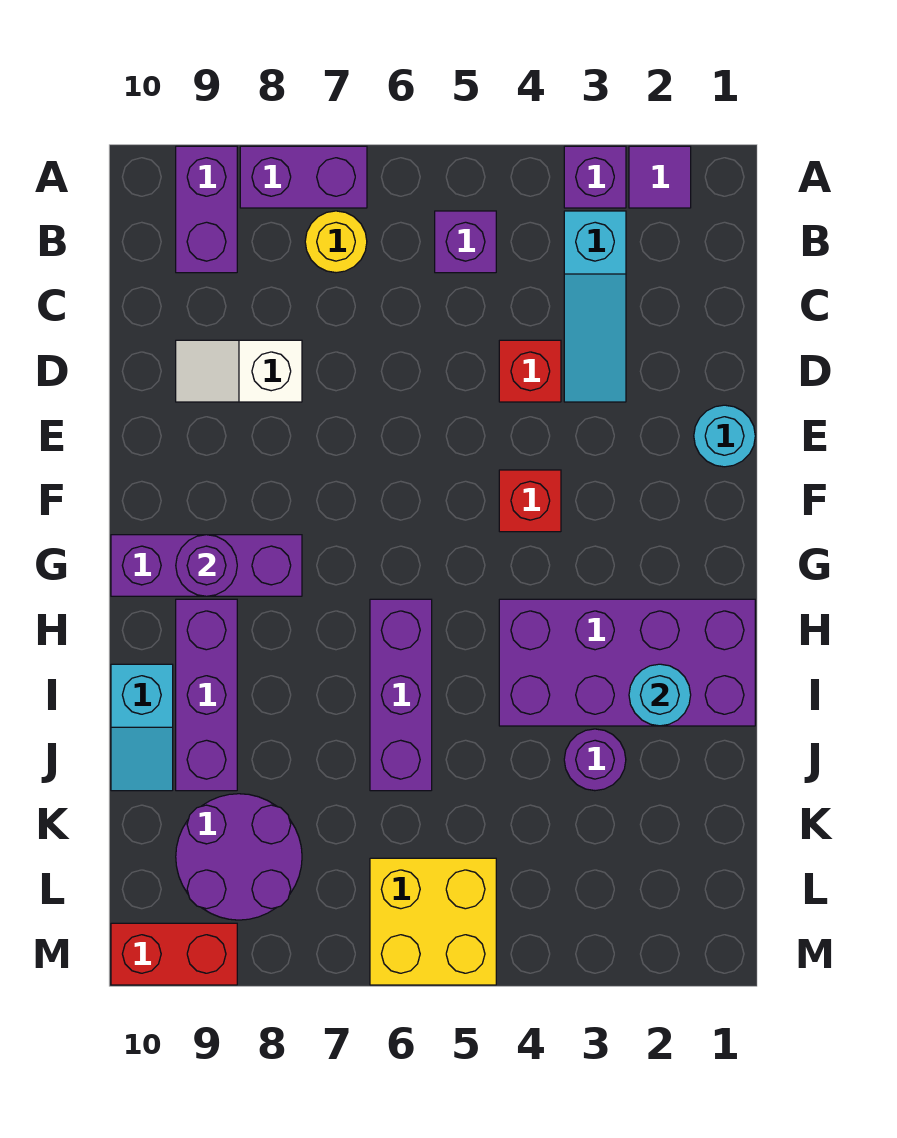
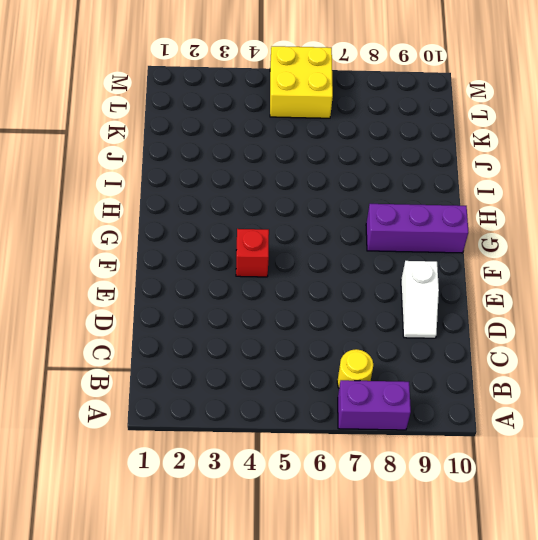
white 1x2 slope [401,261,439,338] -> white 1x2 slope turned to [176,340,302,402]
none -> purple 1x1 tile [629,146,691,208]
none -> purple 1x1 brick [564,146,626,208]
none -> purple 1x2 brick [176,146,237,273]

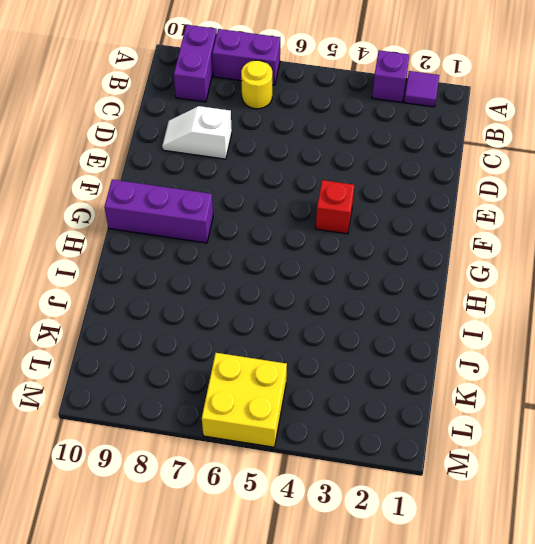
none -> cyan 1x3 slope [564,211,626,402]
none -> purple 1x1 brick [435,211,496,273]
none -> red 1x1 brick [499,340,561,402]

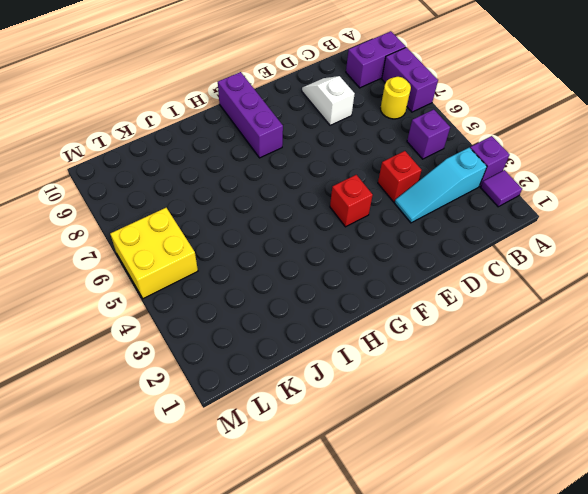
none -> cyan 1x1 round brick [694,405,755,467]
none -> purple 2x4 brick [499,599,755,726]
none -> purple 1x3 brick [370,599,432,791]

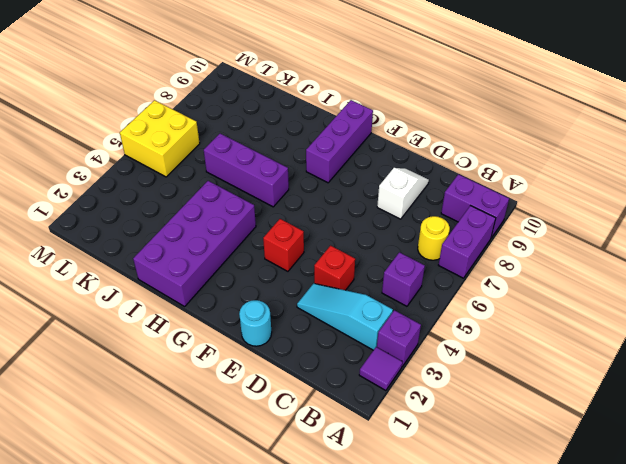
none -> purple 1x3 brick [176,599,237,791]
none -> cyan 1x2 slope [111,664,173,791]
none -> purple 1x1 round brick [564,729,626,791]

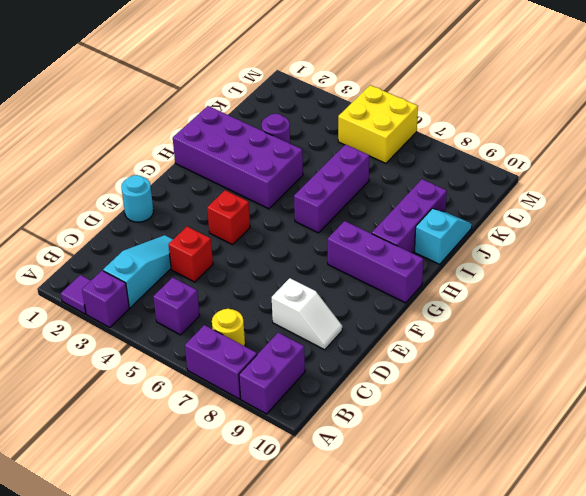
none -> purple 2x2 round brick [176,794,302,920]
none -> red 1x2 brick [111,923,237,985]
none -> purple 1x1 round brick [176,535,237,596]

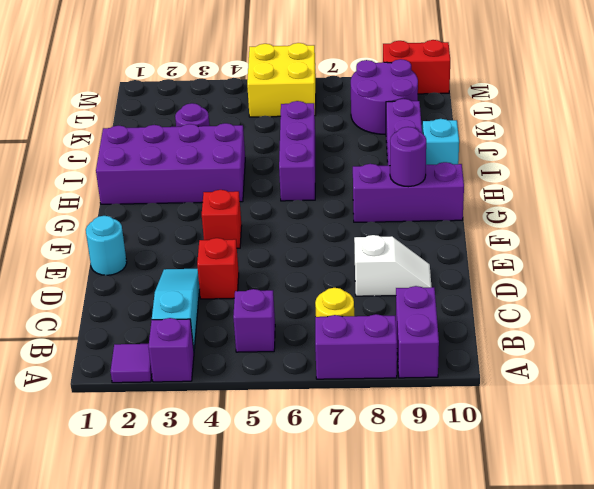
none -> cyan 1x1 round brick [629,664,691,726]

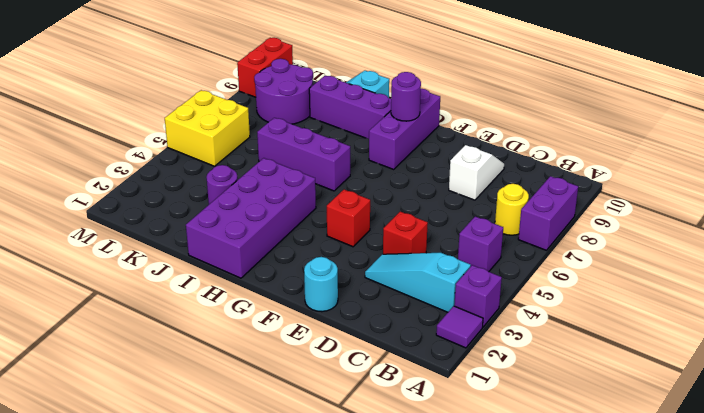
none -> purple 1x2 brick [176,146,237,273]
none -> cyan 1x1 round brick [629,664,691,726]

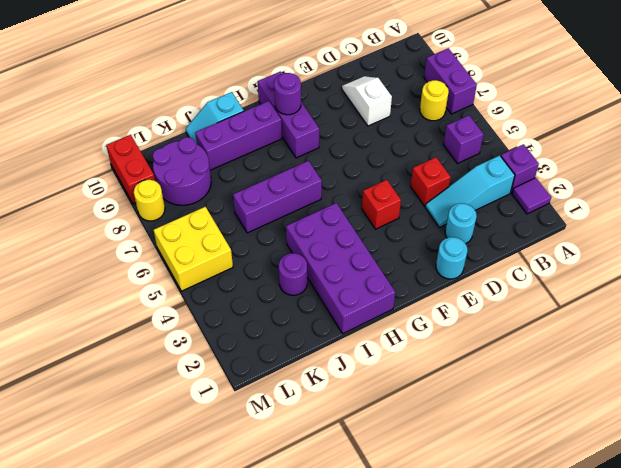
cyan 1x1 round brick [445,203,477,244] -> cyan 1x1 round brick moved to [629,664,691,726]
yellow 1x1 round brick [134,180,165,221] -> none
none -> purple 1x2 brick [176,146,237,273]

